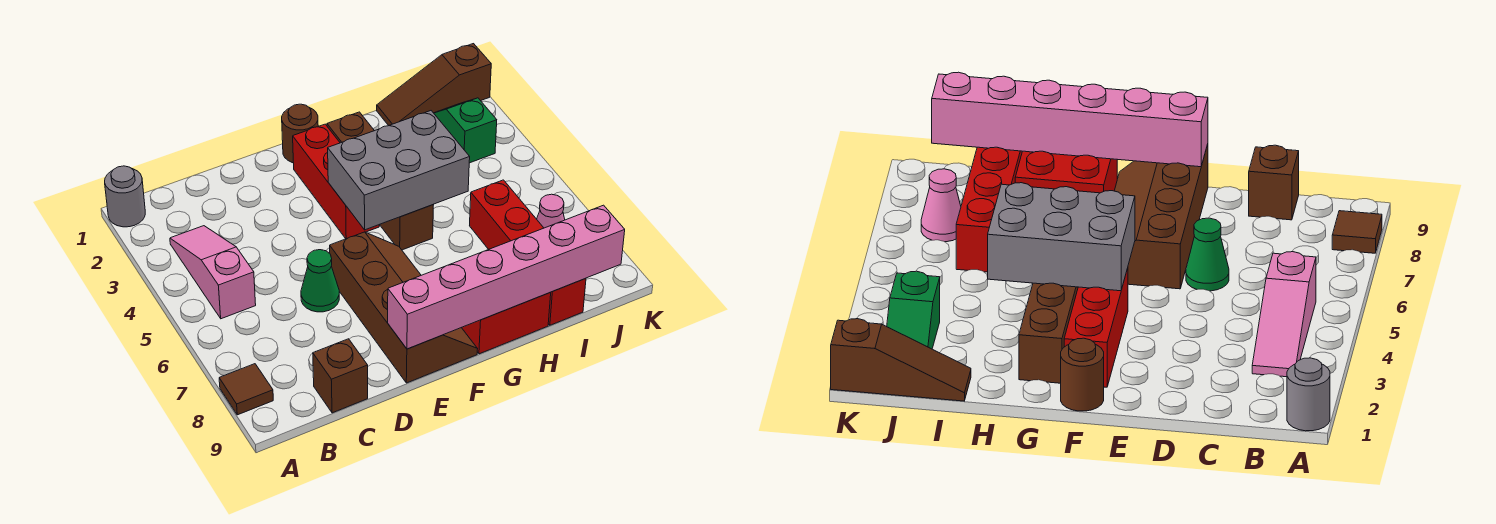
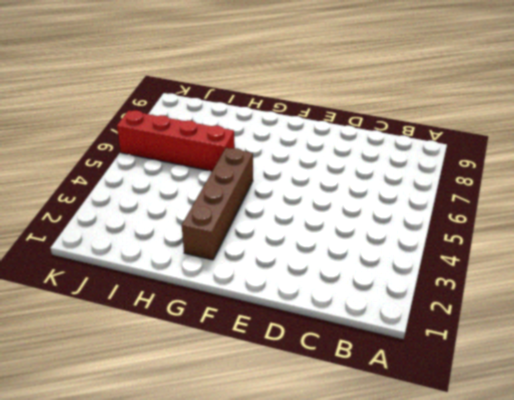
red 1x4 brick [117,110,234,171] -> red 1x4 brick turned to [470,180,586,325]
none -> grey 1x1 round brick [105,166,145,227]
none -> brown 1x1 tile [219,364,273,415]
none -> pink 1x3 slope [170,226,256,319]

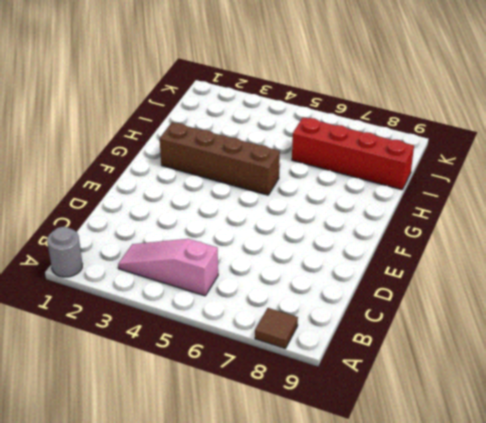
none -> brown 1x1 brick [313,339,368,413]
none -> green 1x1 cone [301,250,339,312]
none -> brown 2x4 slope [330,232,477,383]

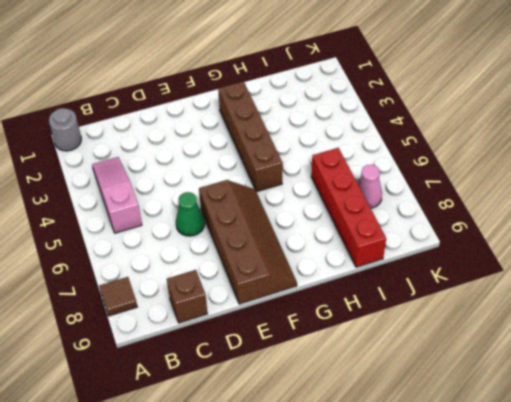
none -> brown 1x1 round brick [282,104,318,163]
none -> red 1x3 brick [293,124,379,239]
none -> red 2x2 brick [462,293,551,354]

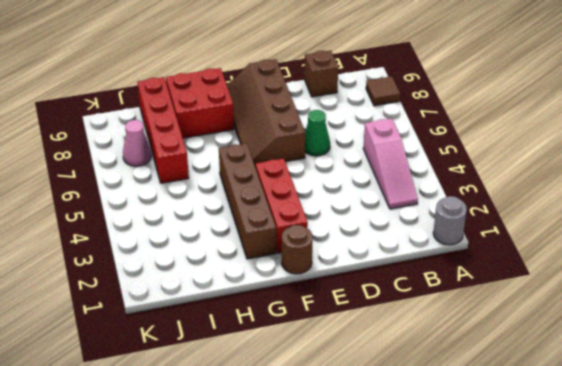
none -> brown 1x3 slope [377,44,491,126]
none -> green 1x2 slope [434,98,497,163]
none -> pink 1x6 brick [388,205,625,349]

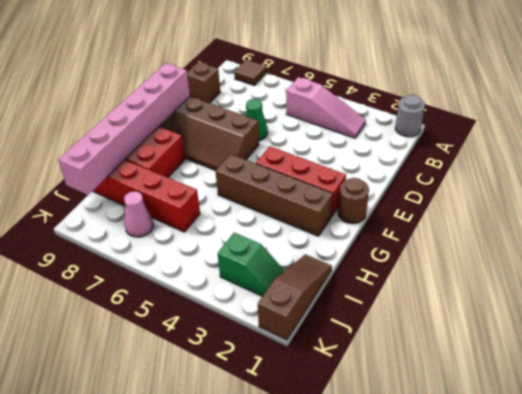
none -> grey 2x3 brick [328,111,470,230]

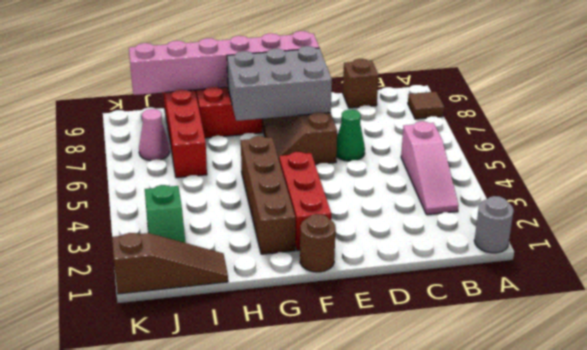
grey 2x3 brick [227,46,332,121] -> grey 2x3 brick moved to [328,111,470,230]

